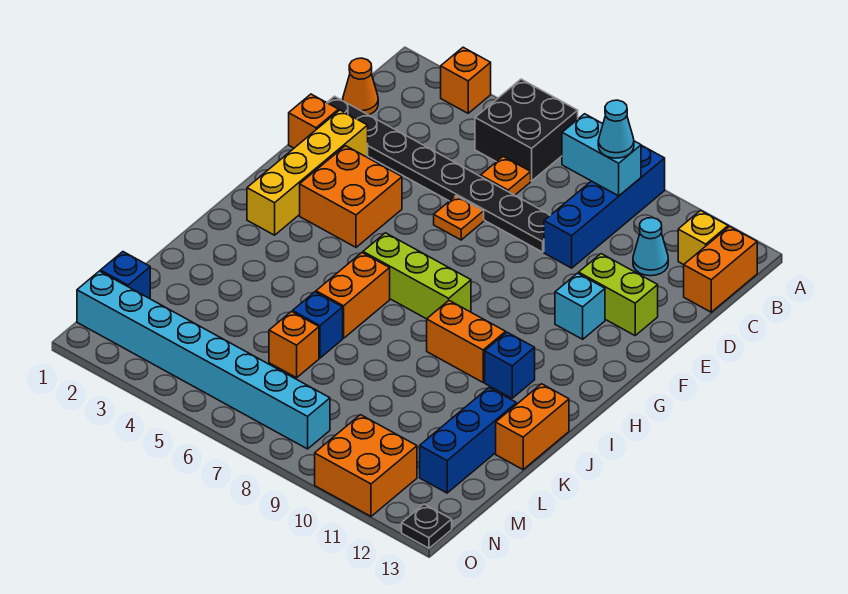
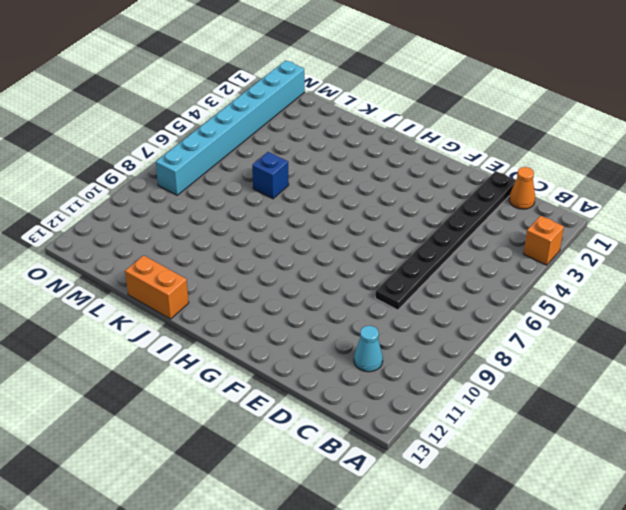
none -> black 2x2 brick [475,79,578,181]
none -> blue 1x4 brick [544,145,665,268]
none -> yellow 1x1 brick [678,210,728,265]

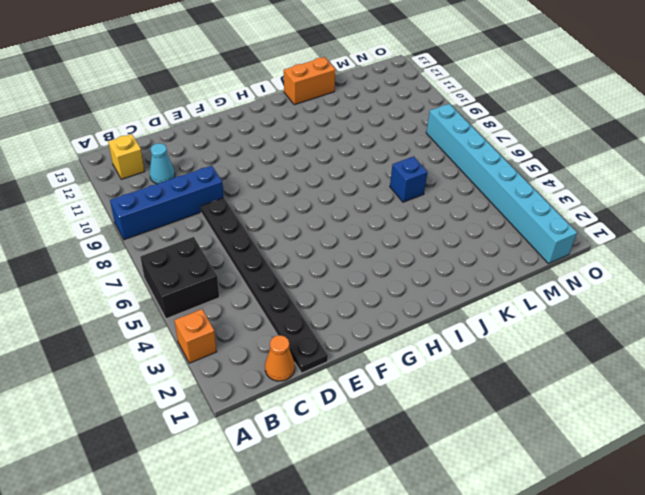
none -> orange 1x2 brick [684,226,757,312]
none -> orange 1x1 plate [481,157,531,195]
none -> orange 1x1 brick [289,94,339,148]

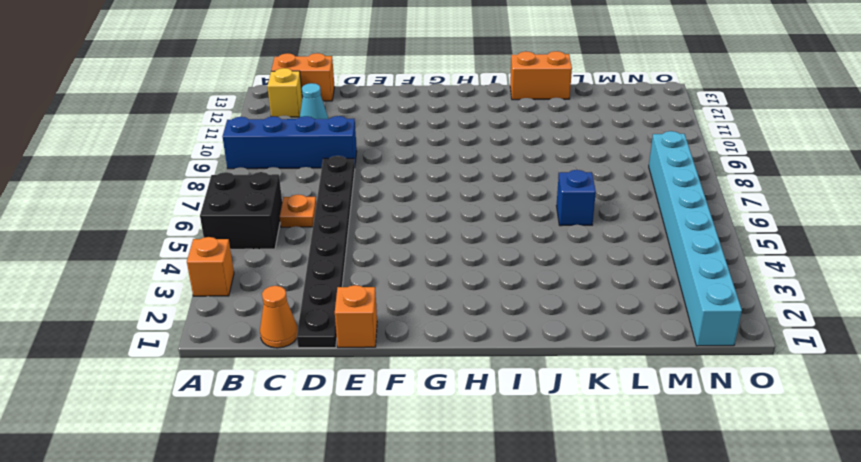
none -> yellow 1x4 brick [247,110,368,235]
none -> orange 1x1 plate [434,196,484,240]
none -> lime 1x2 brick [579,254,658,335]

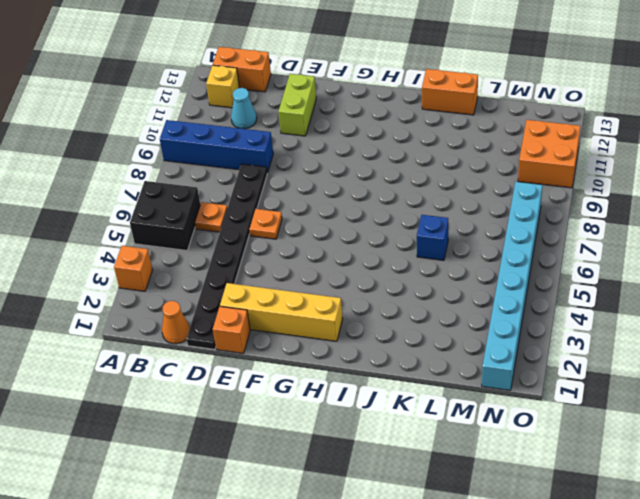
none -> orange 2x2 brick [300,146,402,247]
none -> cyan 1x1 brick [555,273,605,339]
none -> lime 1x3 brick [363,233,471,319]

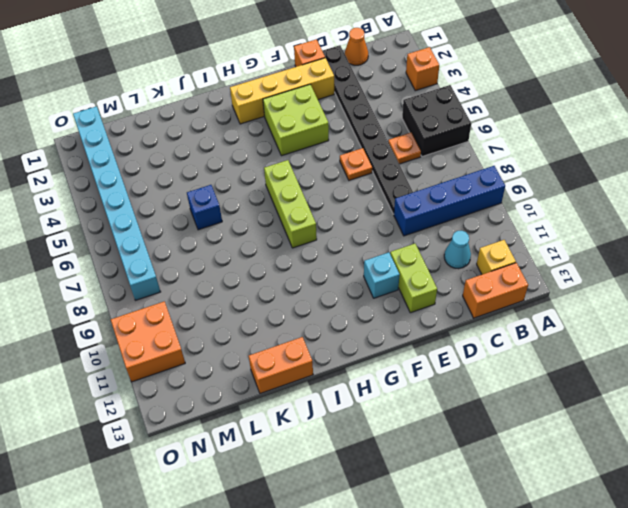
lime 2x2 brick [263,84,329,156] -> orange 2x2 brick [300,146,402,247]
none -> orange 1x2 brick [316,253,390,338]
none -> orange 1x2 brick [427,301,506,382]
none -> blue 1x1 brick [485,332,535,398]

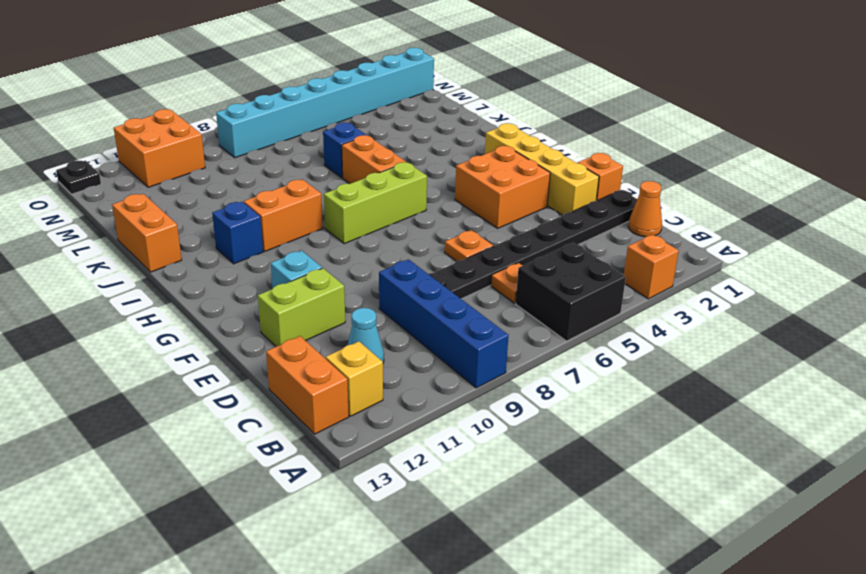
none -> blue 1x3 brick [420,388,517,493]
none -> orange 1x1 brick [269,312,319,378]
none -> blue 1x1 brick [100,252,150,299]

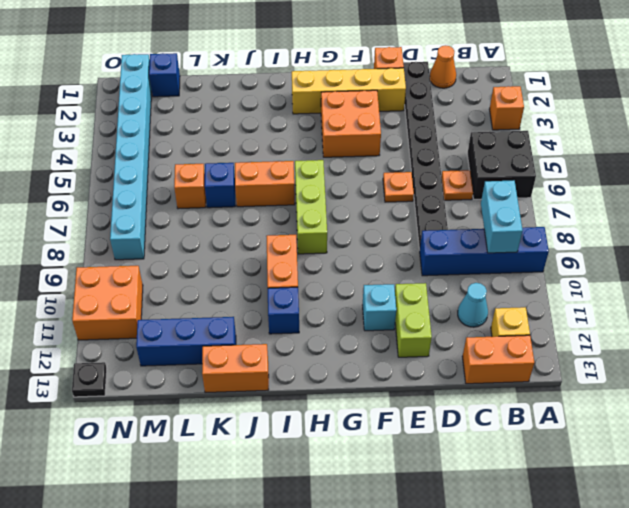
none -> cyan 1x1 cone [598,100,634,158]

